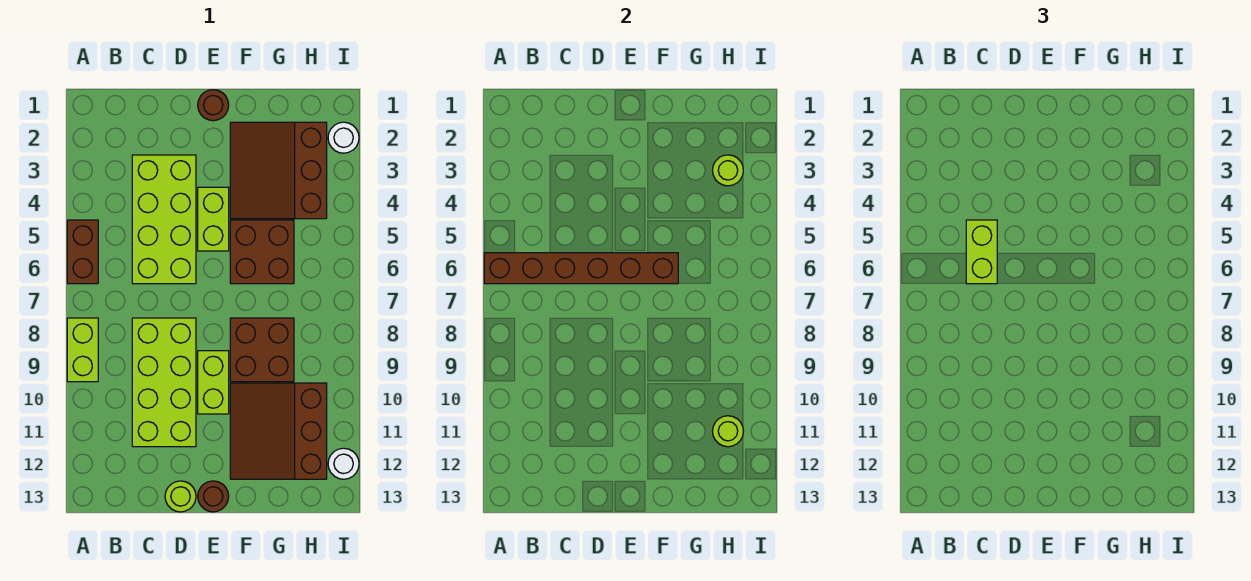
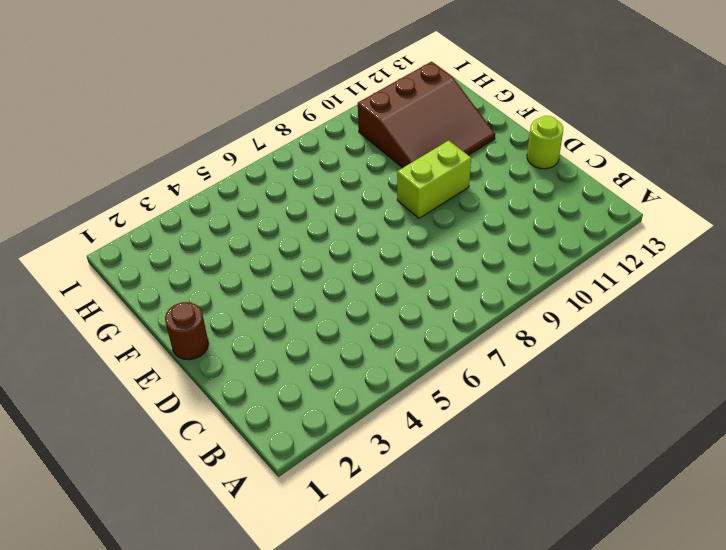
none -> brown 1x2 brick [67,220,98,284]
none -> lime 1x2 brick [67,318,98,382]
none -> lime 2x4 brick [132,155,196,284]

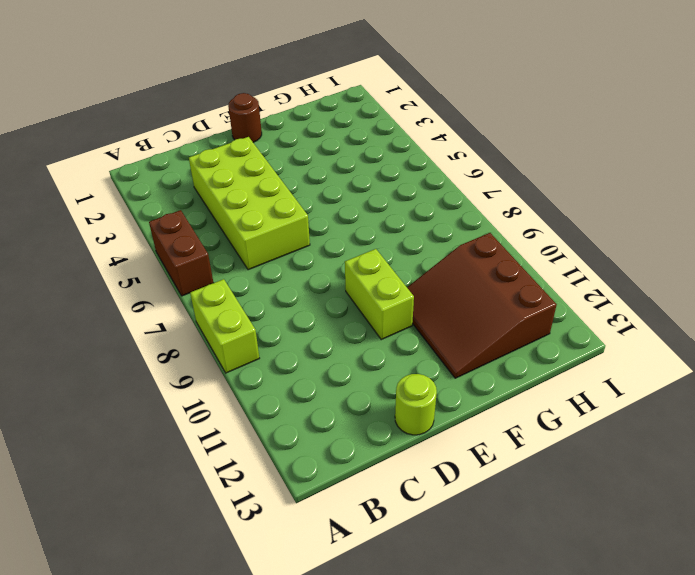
none -> lime 2x4 brick [132,318,196,447]
none -> lime 1x2 brick [198,187,229,251]
none -> brown 1x1 round brick [198,481,229,512]

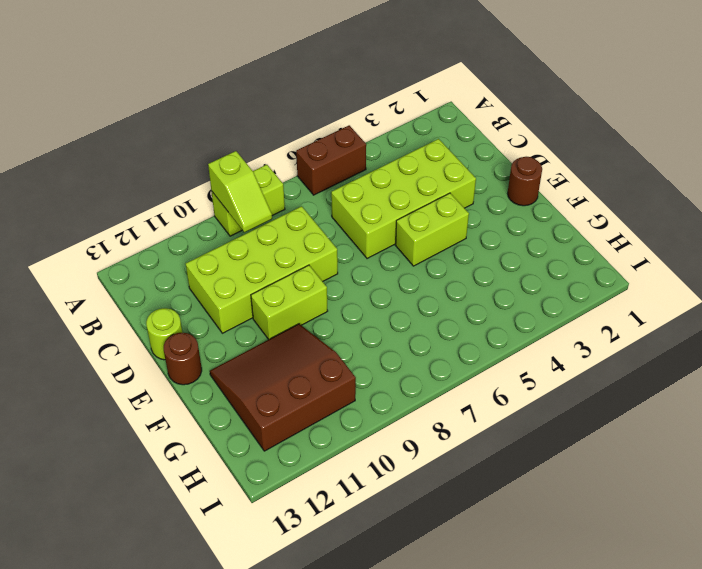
lime 1x2 slope [208,151,272,232] -> none
none -> brown 3x3 slope [230,122,327,219]
none -> brown 2x2 brick [230,220,294,284]
none -> brown 2x2 brick [230,318,294,382]

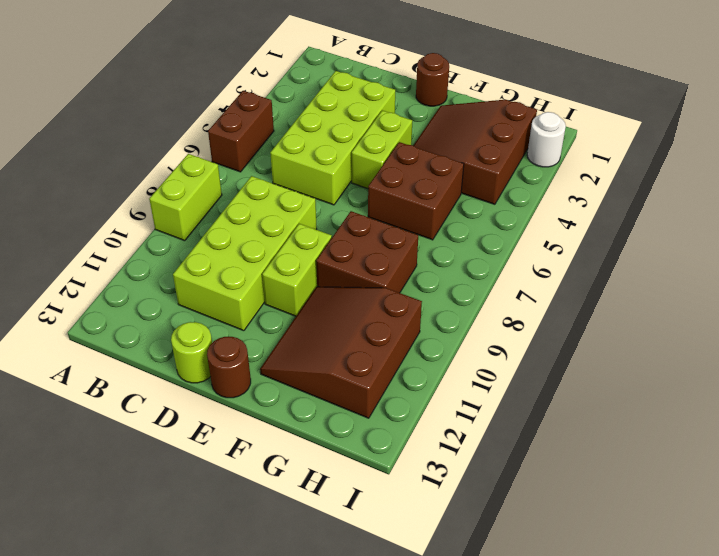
none -> white 1x1 round brick [328,448,359,479]
none -> brown 1x6 brick [484,253,678,284]
none -> lime 1x1 round brick [713,155,743,186]

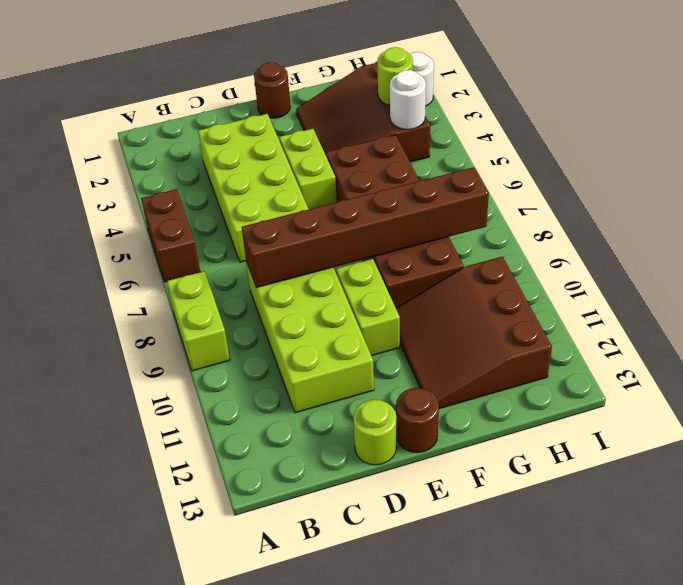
brown 1x6 brick [242,167,489,288] -> brown 1x6 brick moved to [484,253,678,284]
white 1x1 round brick [390,70,426,129] -> white 1x1 round brick moved to [328,448,359,479]
none -> lime 1x1 round brick [713,416,743,447]
none -> lime 1x2 brick [966,220,997,284]

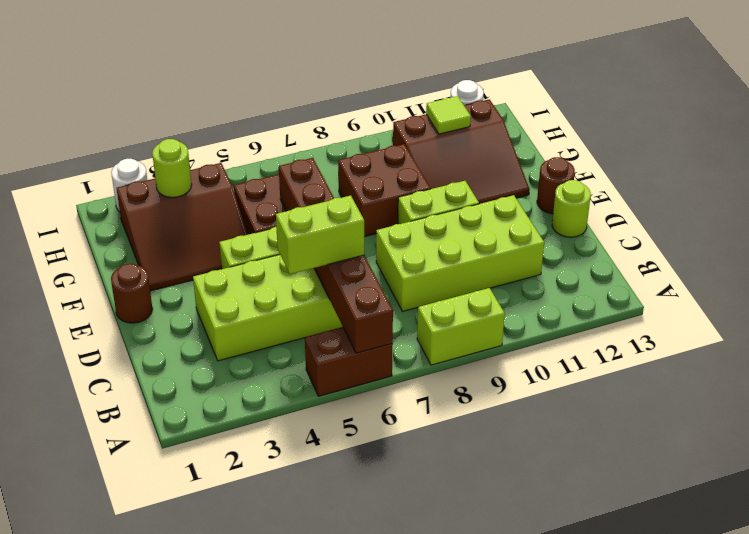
lime 1x1 tile [426,96,471,134] -> lime 1x1 round brick [713,416,743,447]

